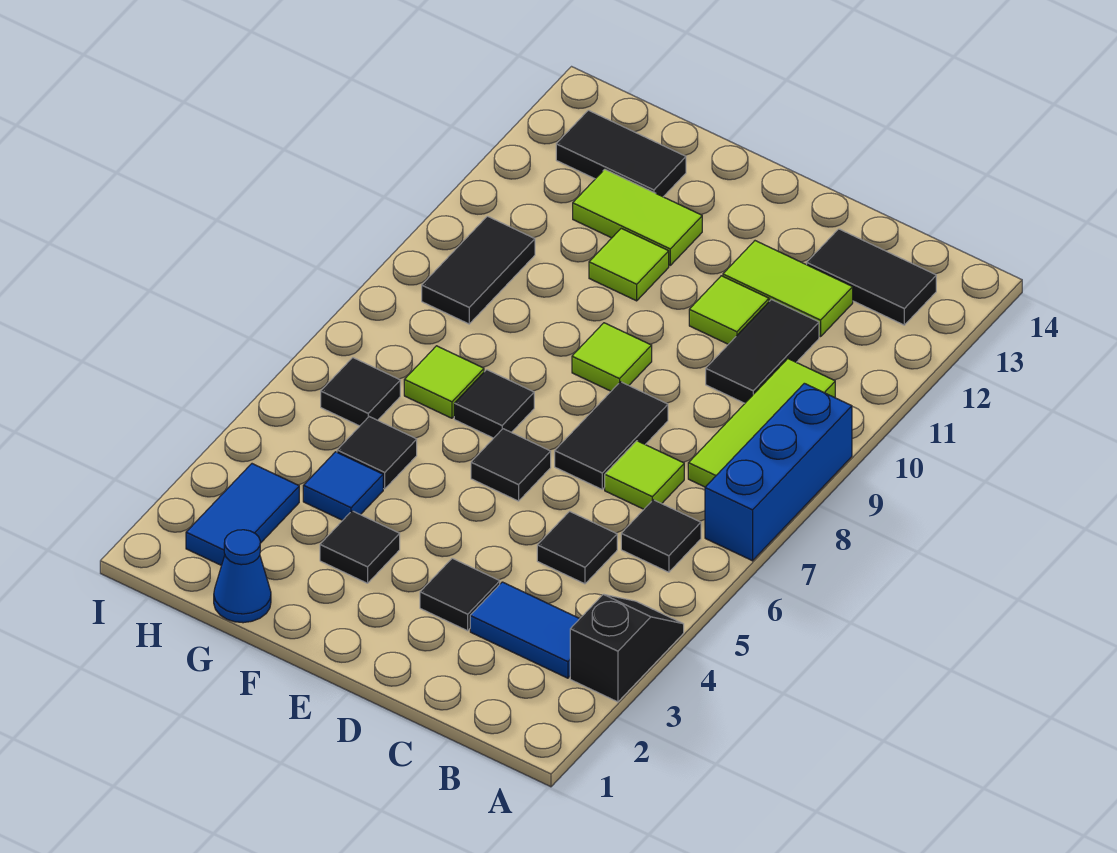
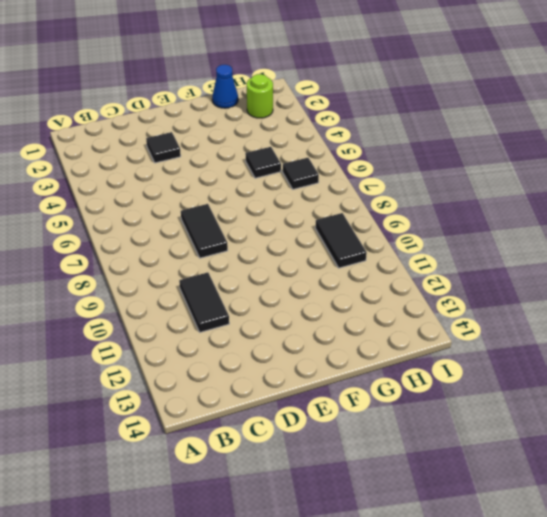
lime 1x1 round brick [247,74,273,118] -> blue 1x2 tile [186,464,299,565]
none -> black 1x2 slope [570,594,684,702]
none -> blue 1x3 brick [705,383,852,561]
none -> blue 1x2 tile [470,582,579,678]

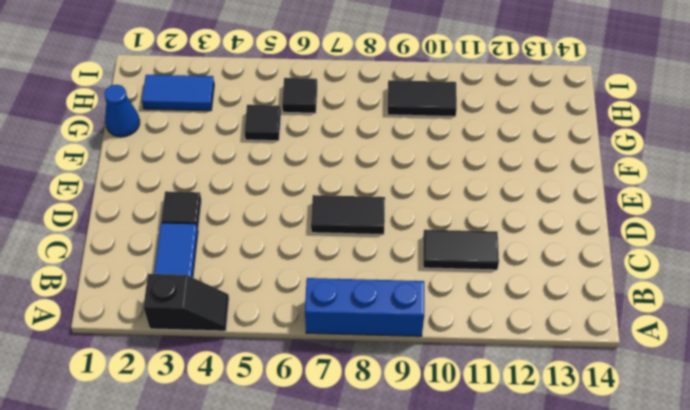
none -> black 1x1 tile [621,500,701,572]
none -> lime 1x3 tile [688,359,835,487]
none -> black 1x2 tile [807,229,936,325]

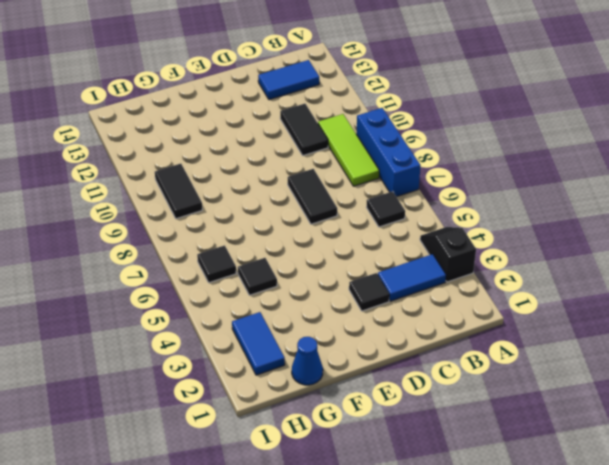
blue 1x2 tile [258,60,319,100] -> black 1x2 tile [807,229,936,325]
none -> black 1x1 tile [537,511,617,584]
none -> lime 1x1 tile [605,441,684,509]
none -> lime 1x2 tile [723,241,853,337]

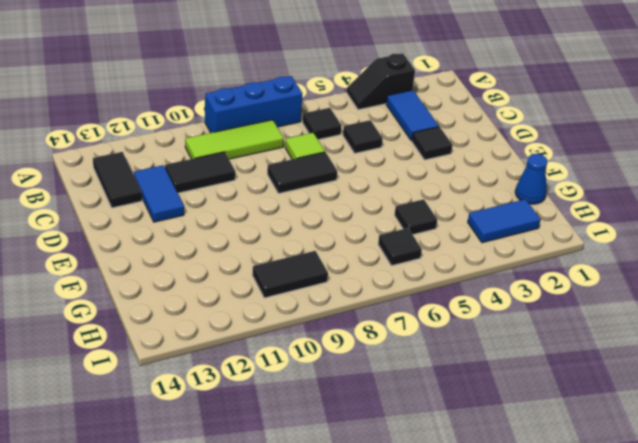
blue 1x2 tile [134,165,184,222] -> lime 1x2 tile [723,241,853,337]
none -> lime 1x1 tile [689,276,769,344]
none -> black 1x1 tile [471,429,551,501]
none -> lime 1x1 tile [572,323,652,391]

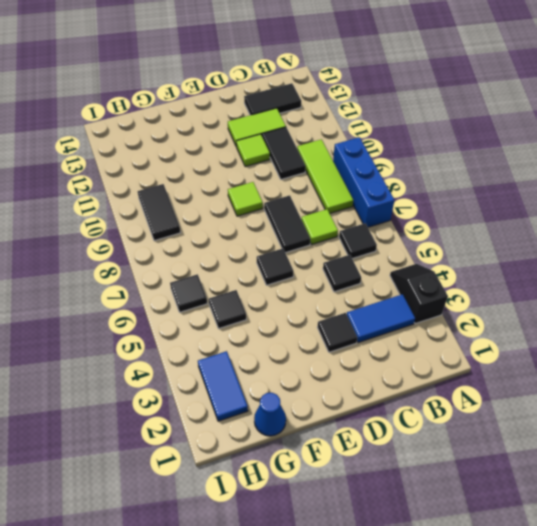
none -> black 1x1 tile [320,511,400,583]
none -> black 1x1 tile [454,370,534,438]
none -> lime 1x1 tile [589,228,669,301]

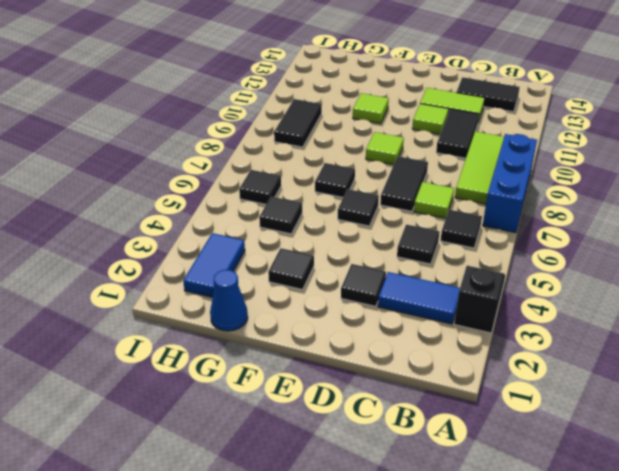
none -> lime 1x2 tile [573,169,702,265]
none -> blue 1x1 tile [303,452,383,520]
none -> lime 1x1 tile [404,346,484,418]

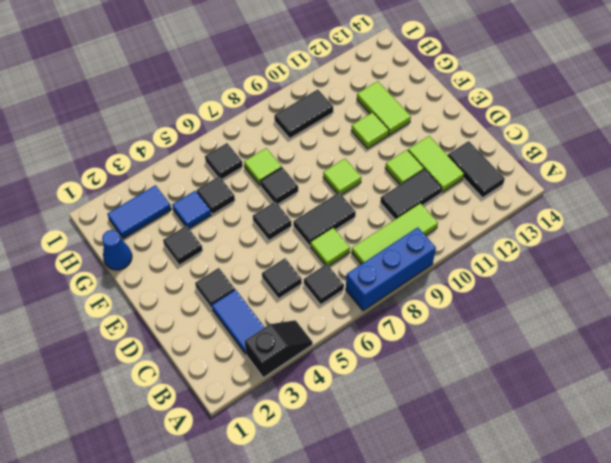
none -> black 1x2 tile [556,110,686,197]

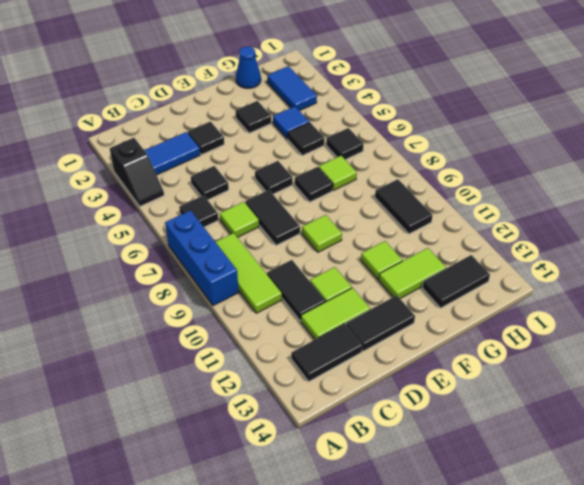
black 1x2 tile [346,295,415,351] -> none

